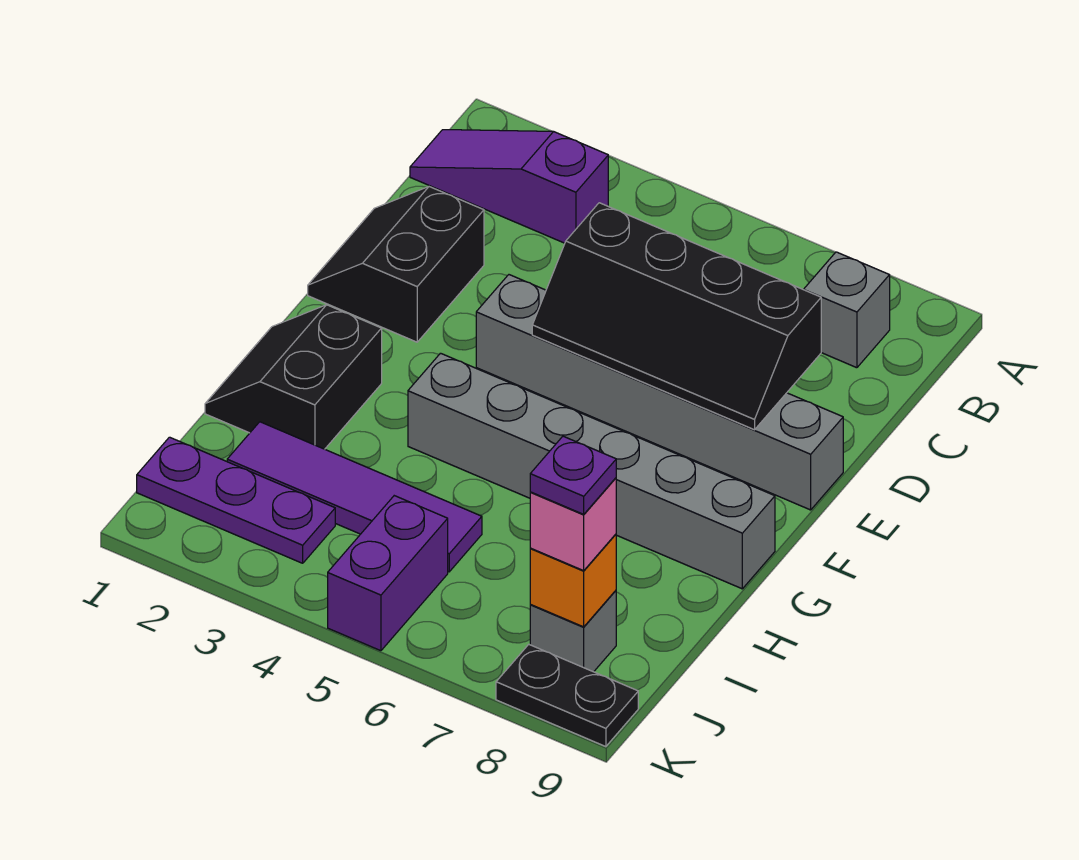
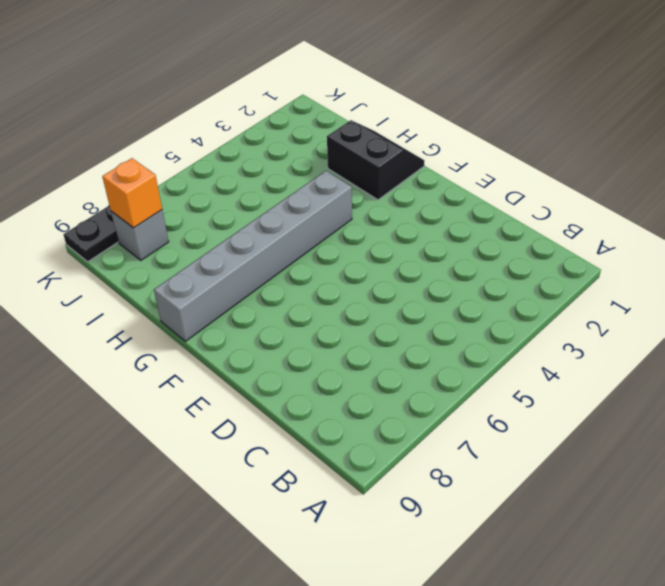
none -> purple 1x3 slope [410,130,608,243]
none -> grey 1x1 brick [804,252,890,368]
none -> black 2x2 slope [308,187,484,342]

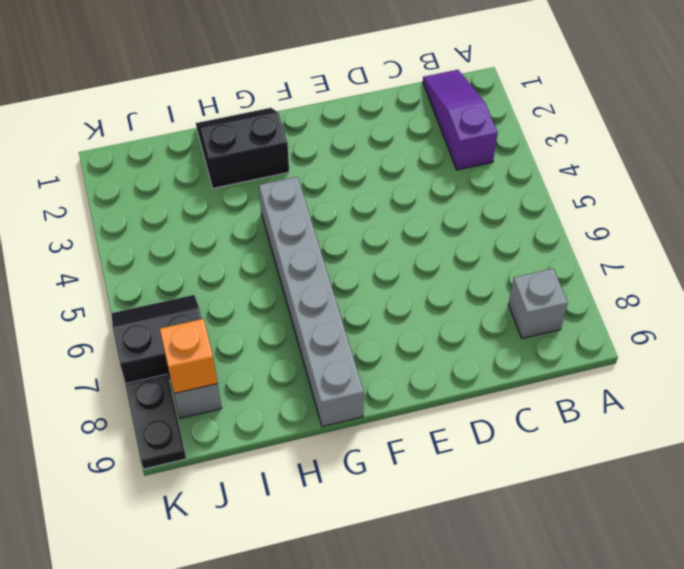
black 2x2 slope [112,295,202,384] -> black 2x2 slope moved to [308,187,484,342]
none -> grey 1x6 brick [476,275,843,510]
none -> purple 1x4 tile [227,422,482,572]
none -> purple 1x3 plate [137,437,335,563]

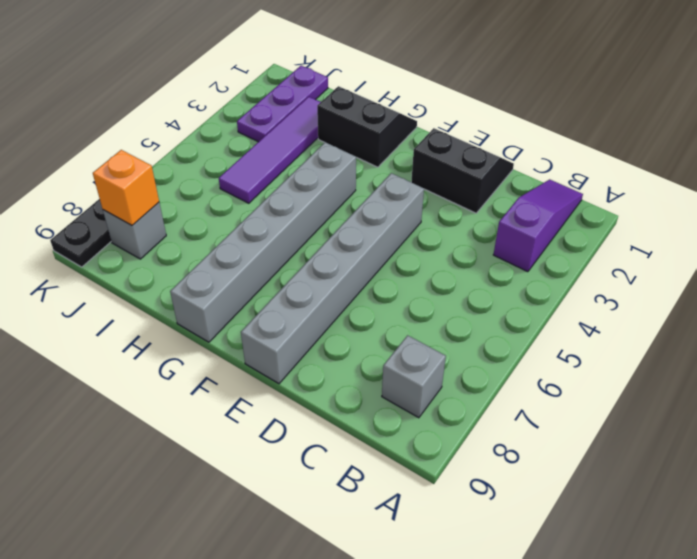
none -> purple 1x2 brick [328,496,448,651]
none -> black 2x4 slope [532,203,821,430]
none -> pink 1x1 brick [530,478,616,571]

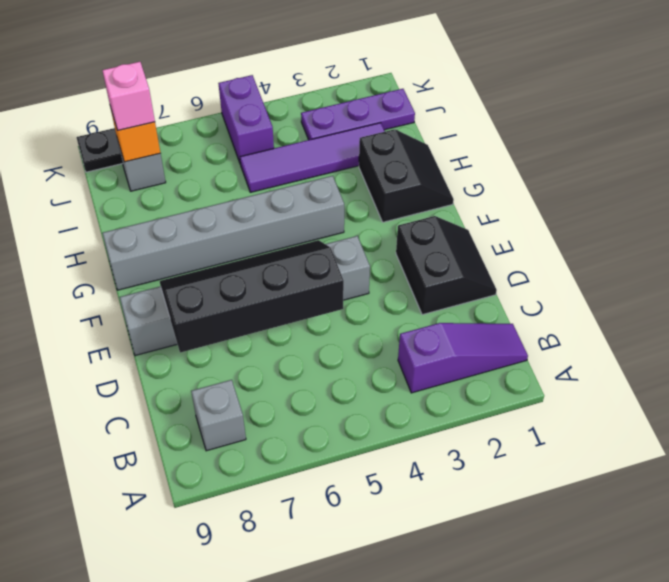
none -> purple 1x1 plate [530,436,616,514]

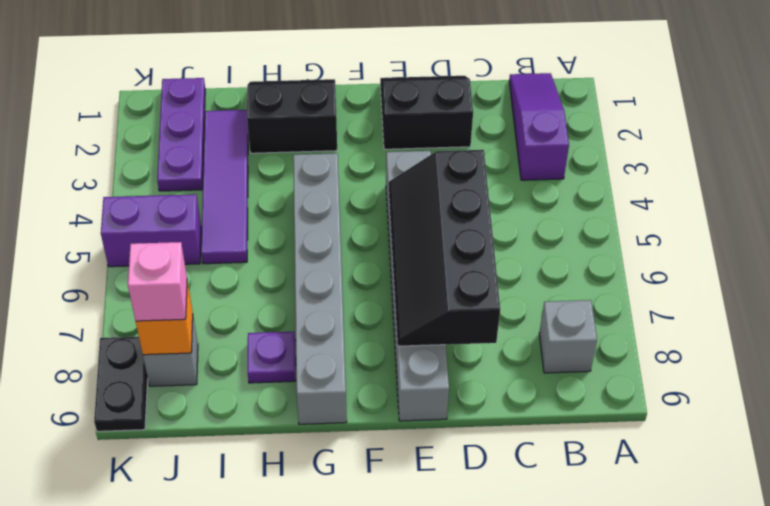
purple 1x1 plate [248,332,296,383] -> purple 1x1 plate moved to [530,436,616,514]

